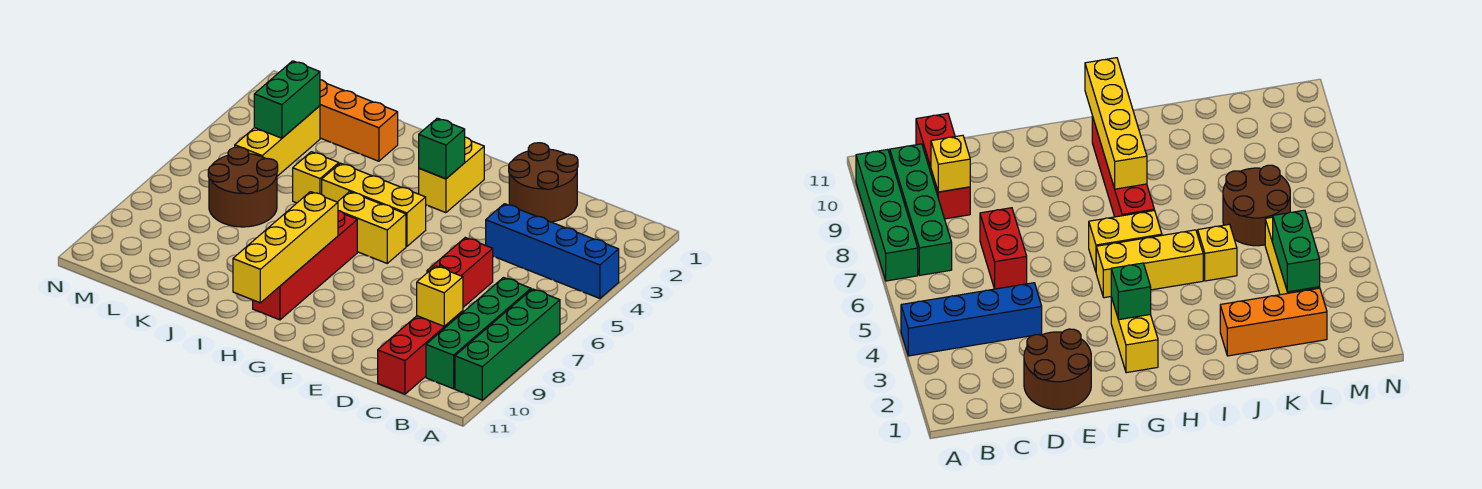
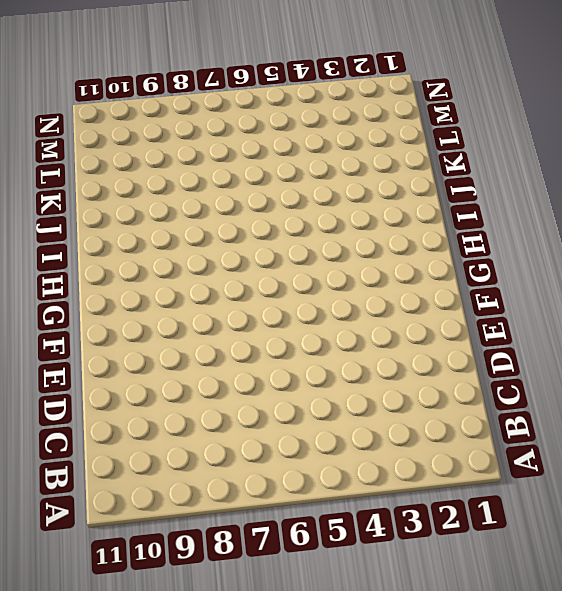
none -> blue 1x4 brick [486,204,619,298]
none -> green 1x4 brick [455,289,560,400]
none -> green 1x4 brick [426,278,531,389]

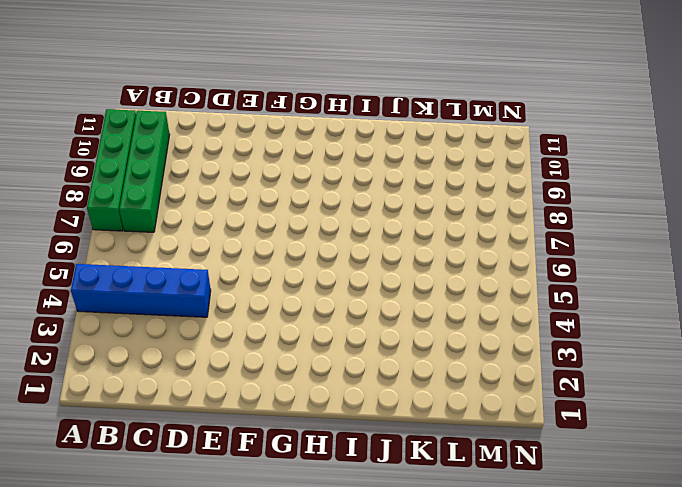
none -> red 1x3 brick [378,311,463,394]
none -> brown 2x2 round brick [509,143,578,222]
none -> red 1x2 brick [427,238,493,307]

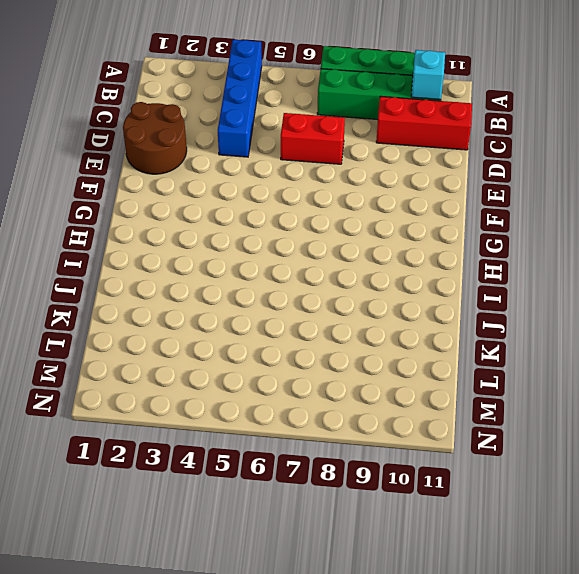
cyan 1x1 brick [411,50,445,100] -> none
none -> yellow 1x2 brick [419,137,484,213]
none -> yellow 1x3 brick [322,163,426,247]
none -> yellow 1x2 brick [338,192,406,263]

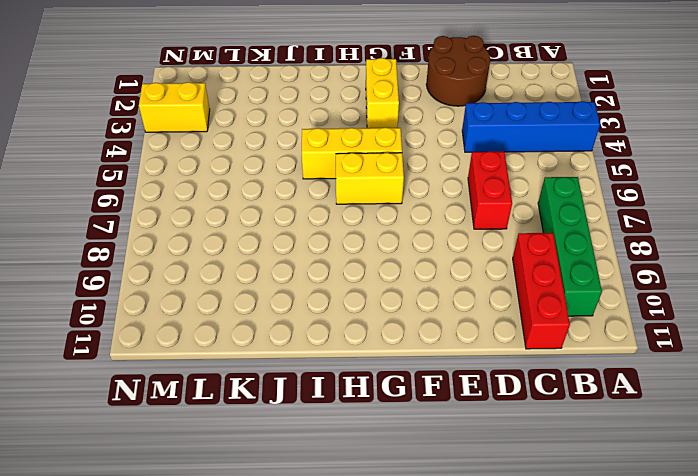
yellow 1x2 brick [139,82,210,132] -> none
none -> green 1x4 brick [455,289,560,400]
none -> red 1x4 brick [253,211,357,320]
none -> orange 1x3 brick [320,80,398,161]

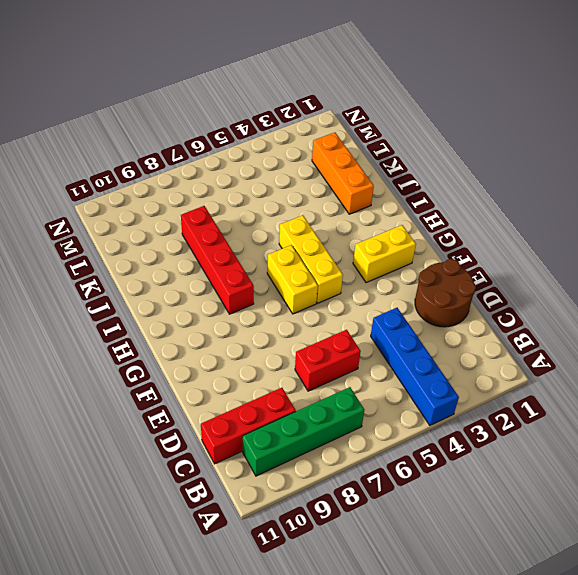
red 1x4 brick [181,206,254,314] -> red 1x4 brick turned to [253,211,357,320]
none -> green 1x4 brick [455,289,560,400]
none -> yellow 1x1 brick [293,152,339,203]
none -> brown 2x2 round brick [208,147,278,227]

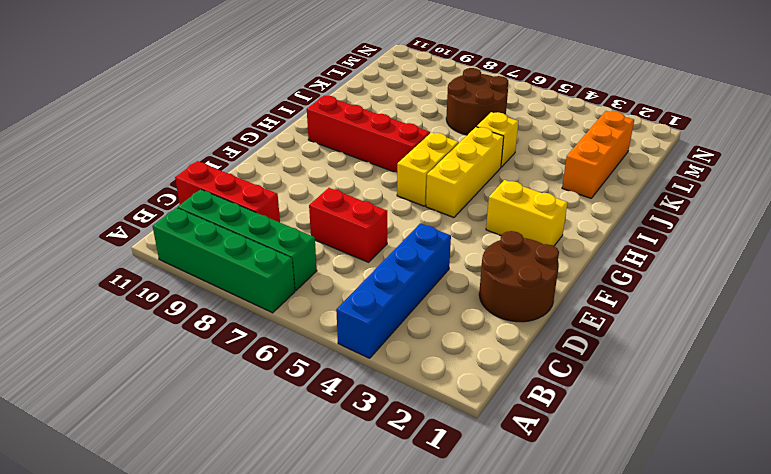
none -> yellow 1x3 brick [235,106,320,176]
none -> yellow 1x1 brick [417,266,463,326]
none -> green 1x1 brick [419,118,465,179]

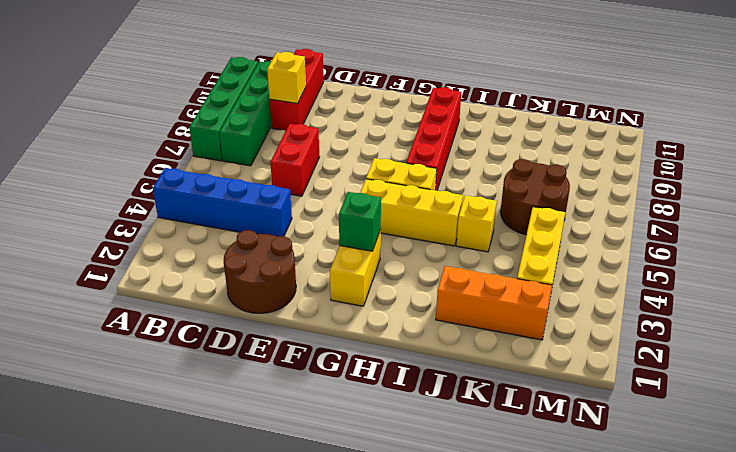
none -> yellow 1x4 brick [233,192,338,303]
none -> green 1x2 brick [254,61,320,138]

